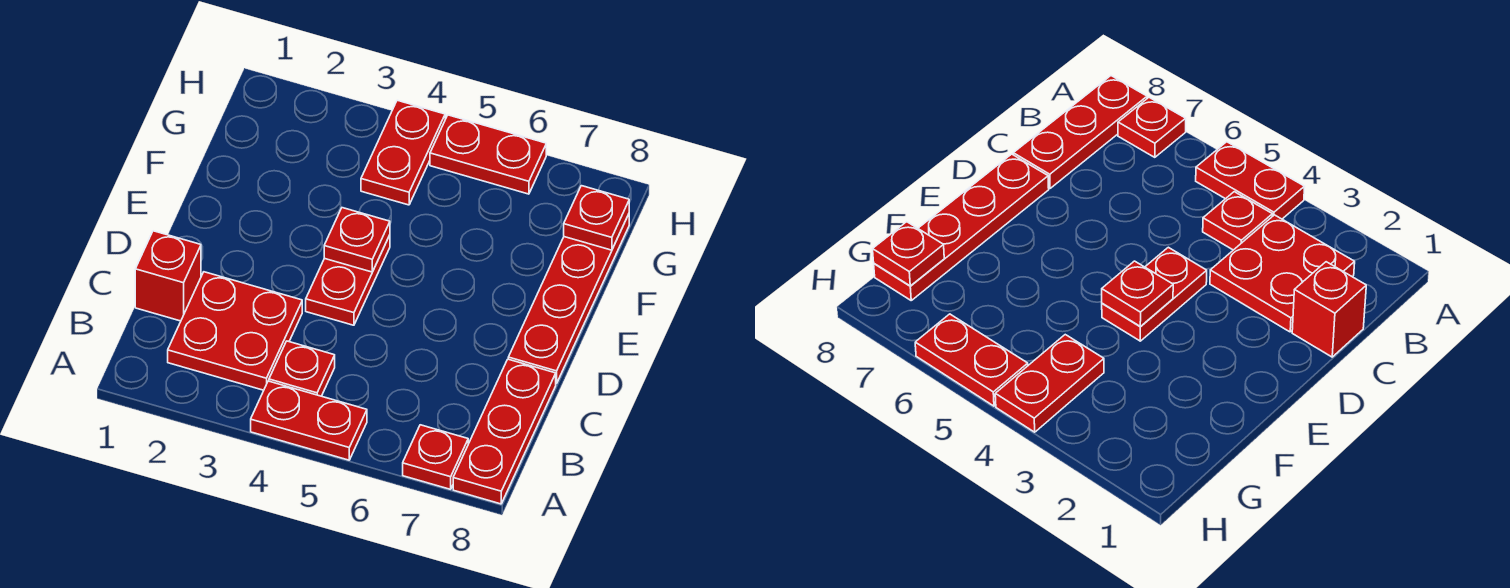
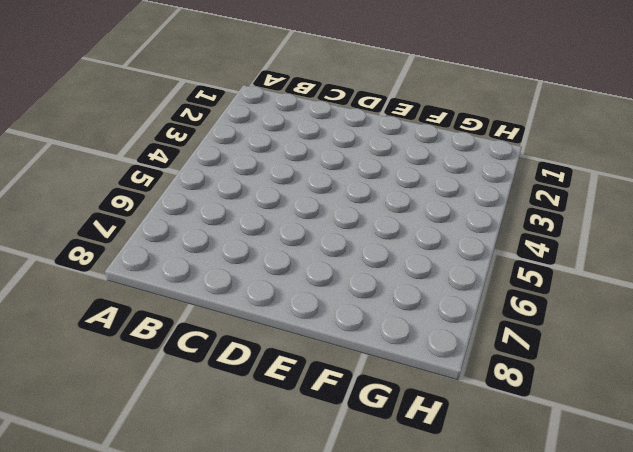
none -> red 1x2 plate [251,381,367,460]
none -> red 1x1 plate [403,425,468,489]
none -> red 1x3 plate [453,359,556,504]

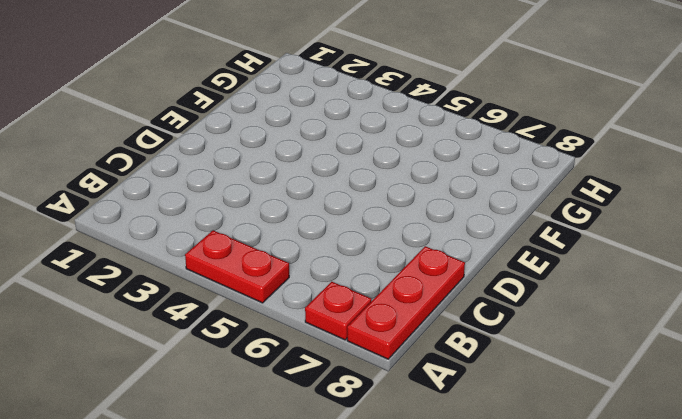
none -> red 2x2 plate [168,272,302,390]
none -> red 1x1 plate [269,341,335,396]
none -> red 1x1 brick [135,231,201,321]

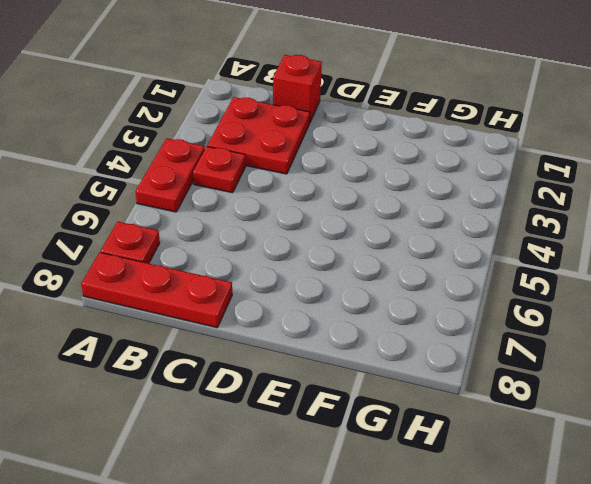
none -> red 1x2 plate [306,235,390,325]
none -> red 1x4 plate [508,214,629,384]
none -> red 1x2 plate [361,100,445,205]

